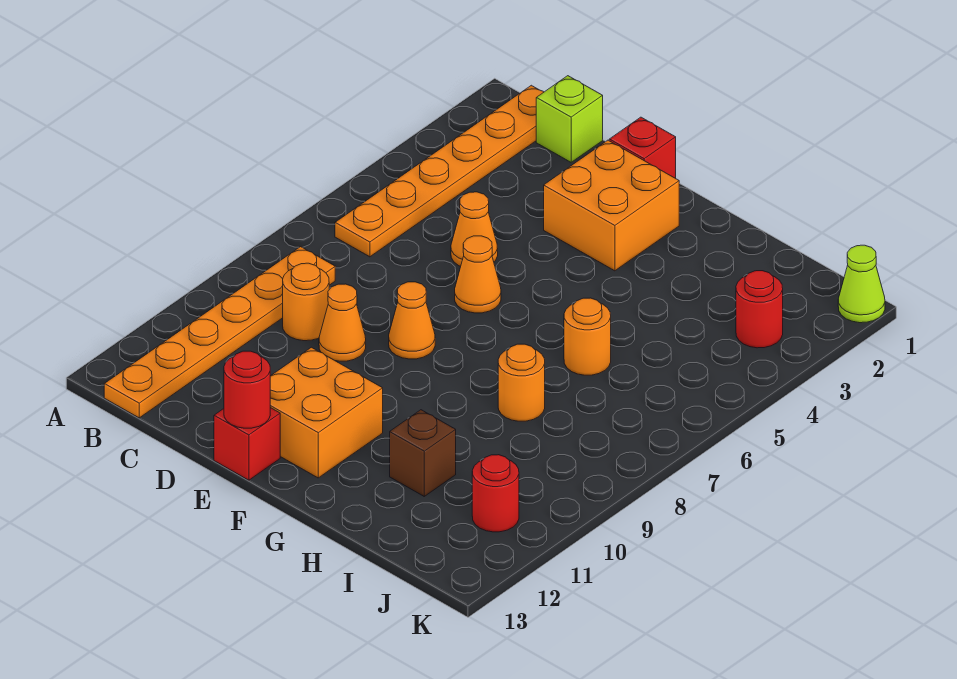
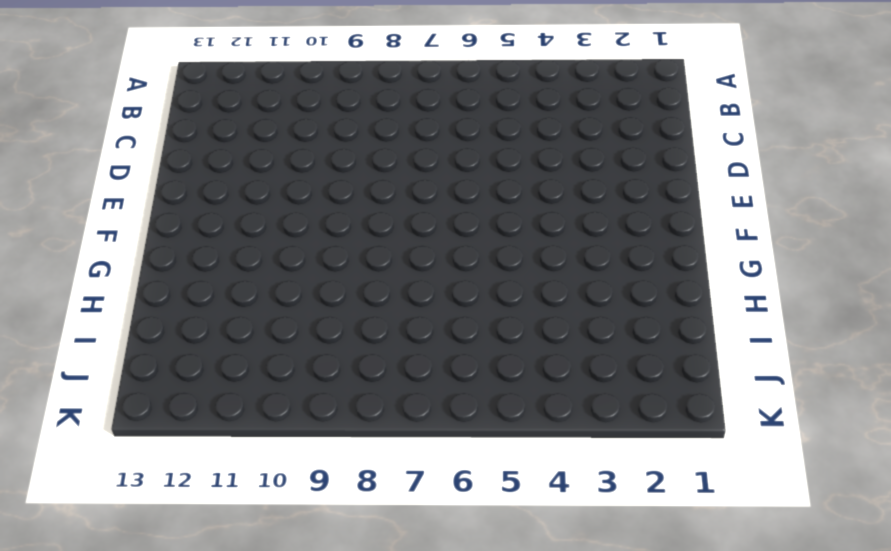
none -> orange 1x6 plate [335,85,544,257]
none -> orange 1x6 plate [104,247,335,418]
none -> lime 1x1 brick [536,76,603,162]

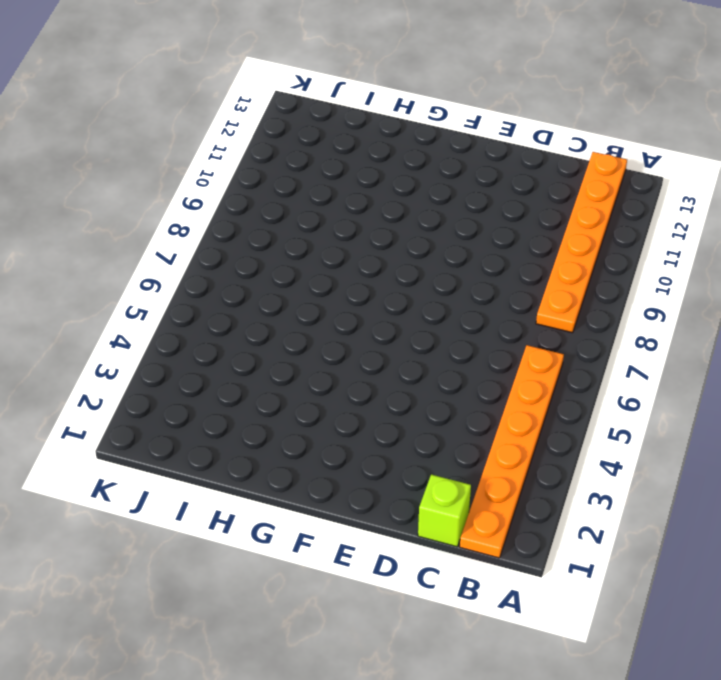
none -> orange 1x1 round brick [283,263,329,341]
none -> orange 1x1 cone [451,192,498,266]
none -> orange 1x1 cone [319,284,366,361]

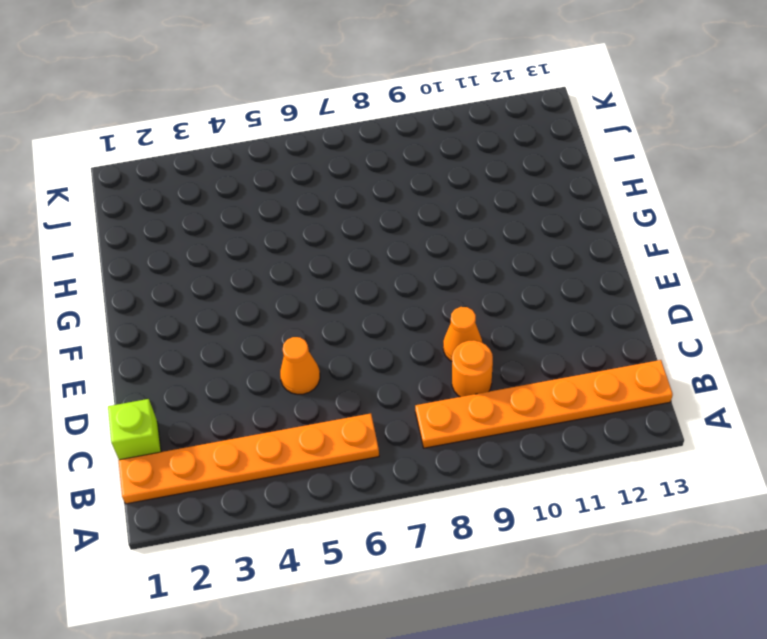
none -> red 1x1 brick [609,117,676,178]
none -> orange 2x2 brick [544,140,679,271]
none -> orange 1x1 cone [455,236,501,313]

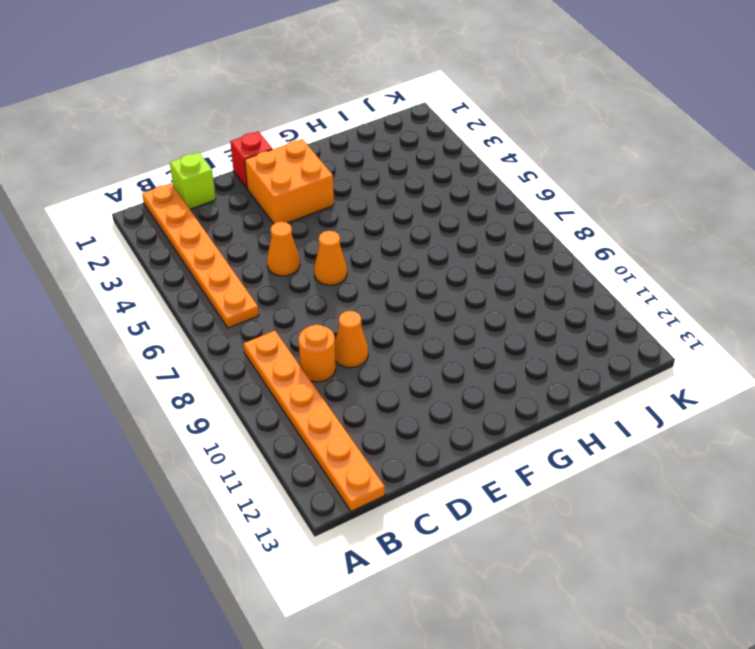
none -> orange 1x1 cone [389,282,435,359]
none -> orange 2x2 brick [270,347,383,478]
none -> red 1x1 brick [214,408,280,480]

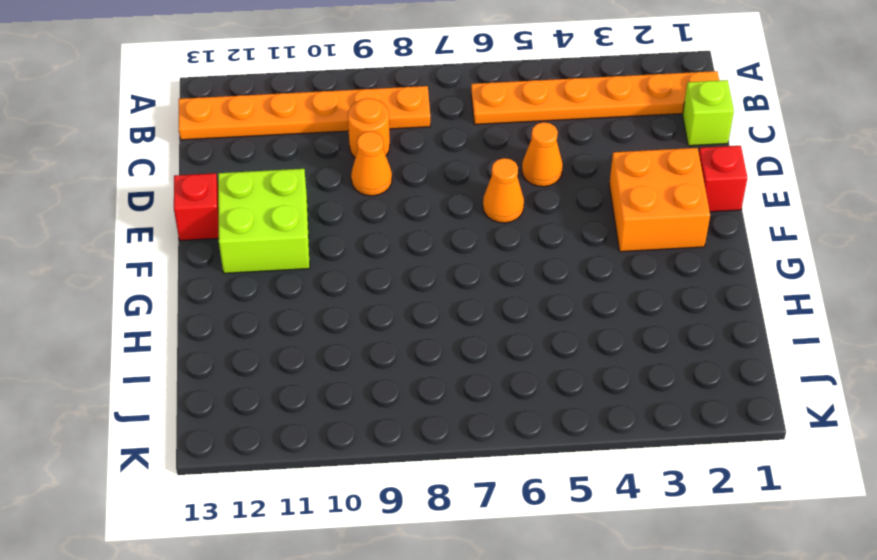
lime 2x2 brick [218,169,310,273] -> orange 2x2 brick [270,347,383,478]
none -> orange 1x1 cone [389,282,435,359]
none -> orange 1x1 round brick [564,298,611,375]
none -> orange 1x1 round brick [498,344,545,421]

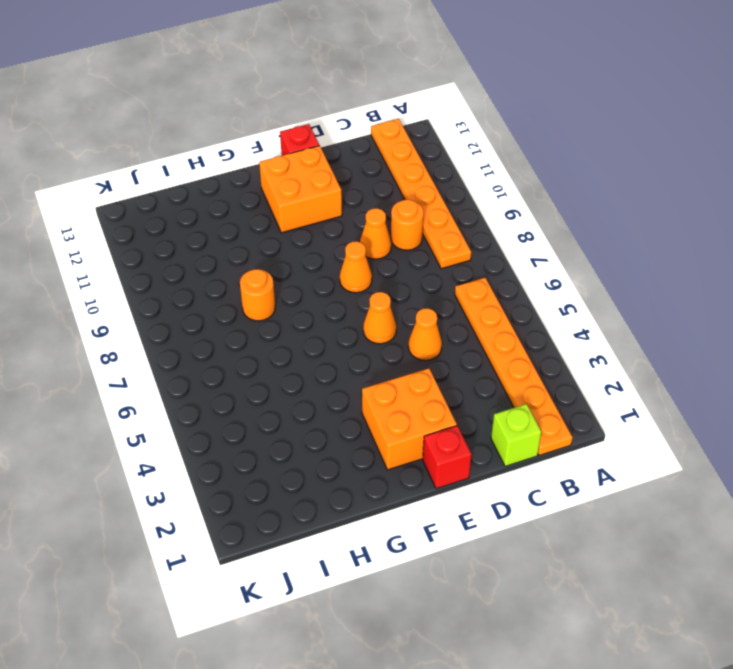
none -> orange 1x1 round brick [564,298,611,375]
none -> brown 1x1 brick [390,410,456,496]
none -> red 1x1 round brick [736,271,783,348]

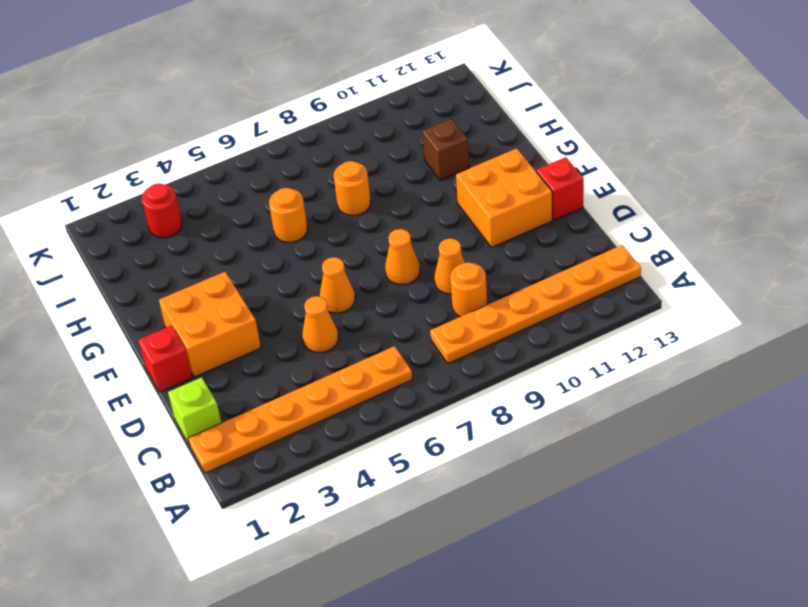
none -> red 1x1 round brick [472,455,519,532]
none -> lime 1x1 cone [838,245,885,323]
none -> red 1x1 round brick [224,351,270,428]

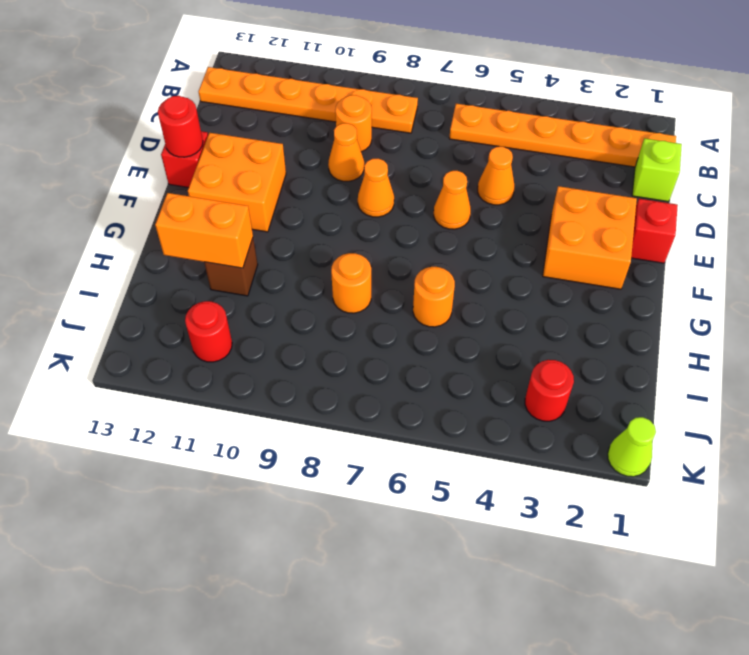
orange 1x2 brick [155,193,253,268] -> none

